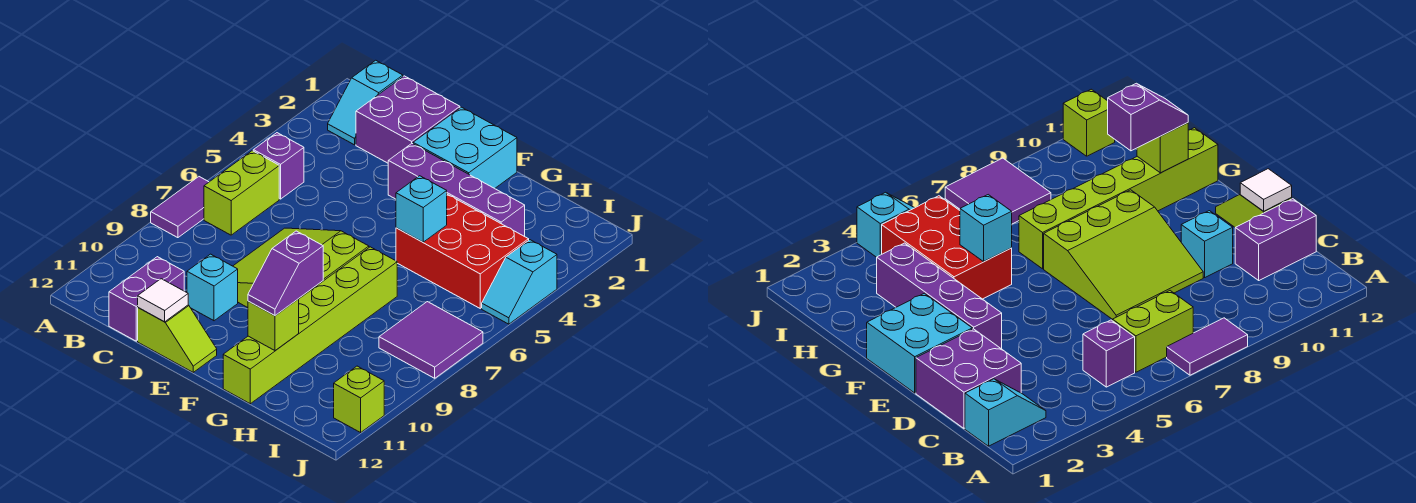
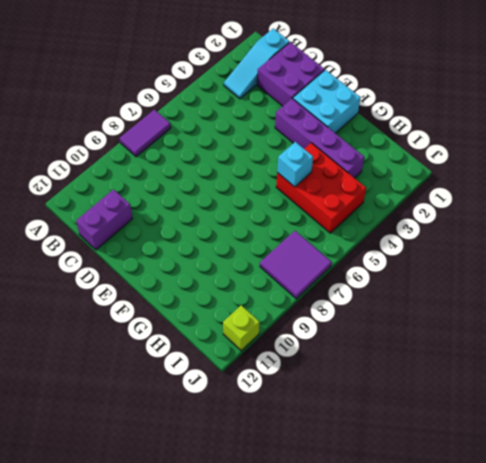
cyan 1x3 slope [224,29,290,99] -> cyan 1x2 slope [328,60,403,145]
none -> purple 1x1 brick [253,133,304,199]
none -> lime 1x2 brick [204,151,279,235]
none -> lime 3x3 slope [233,228,369,308]

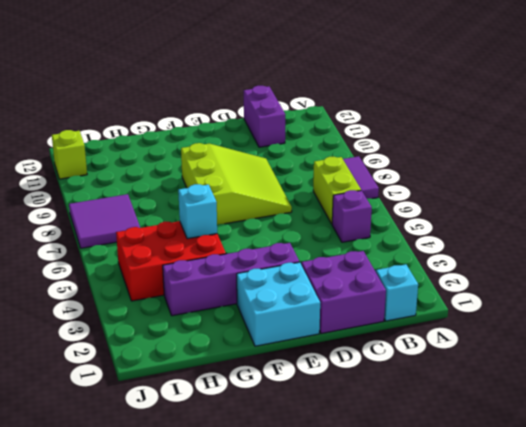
none -> cyan 1x1 brick [187,254,238,321]
none -> lime 1x2 slope [138,305,217,372]
none -> lime 1x6 brick [223,247,397,404]

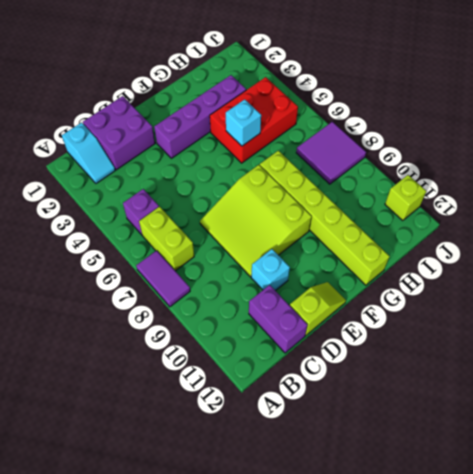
none -> cyan 2x2 brick [413,107,517,188]
none -> cyan 1x2 slope [482,240,557,324]
none -> white 1x1 tile [138,279,188,322]

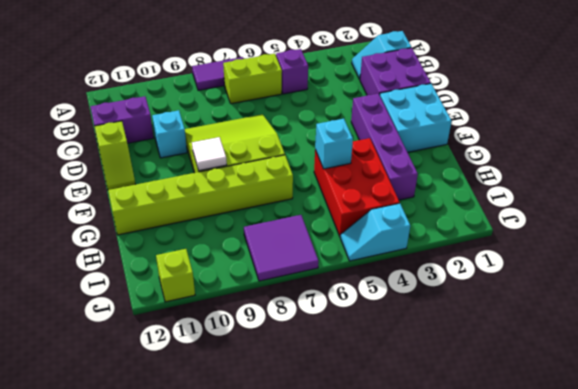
white 1x1 tile [192,137,227,171] -> white 1x1 tile moved to [138,279,188,322]
none -> lime 1x1 brick [248,299,299,350]
none -> purple 1x2 slope [248,231,323,316]

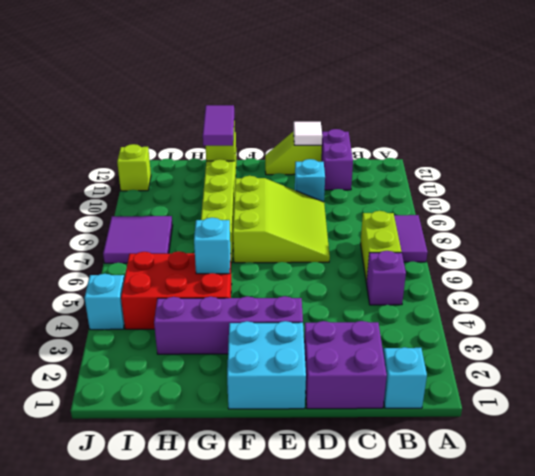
purple 1x2 tile [203,105,234,146] -> purple 1x2 slope [248,231,323,316]

